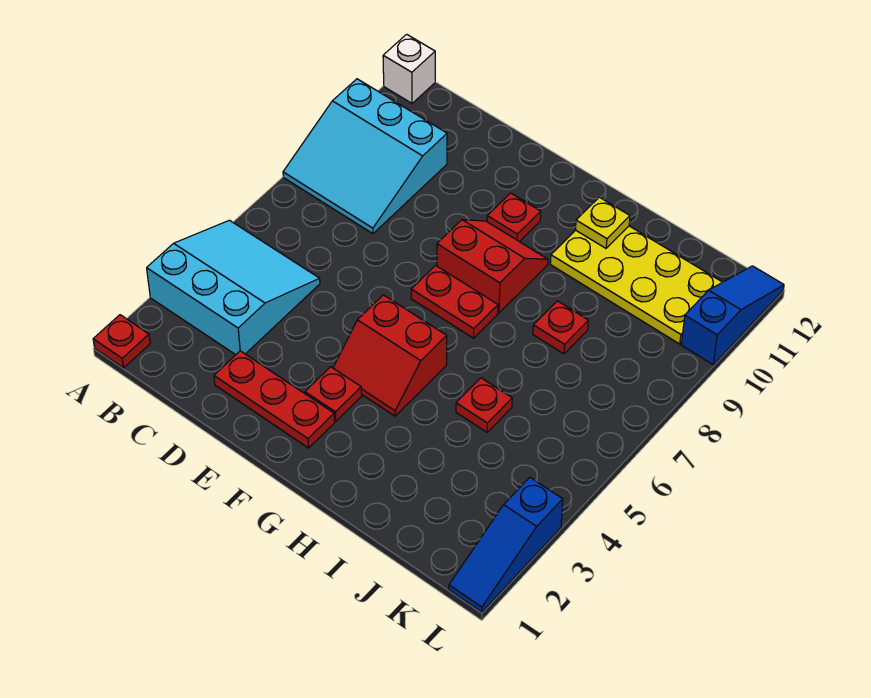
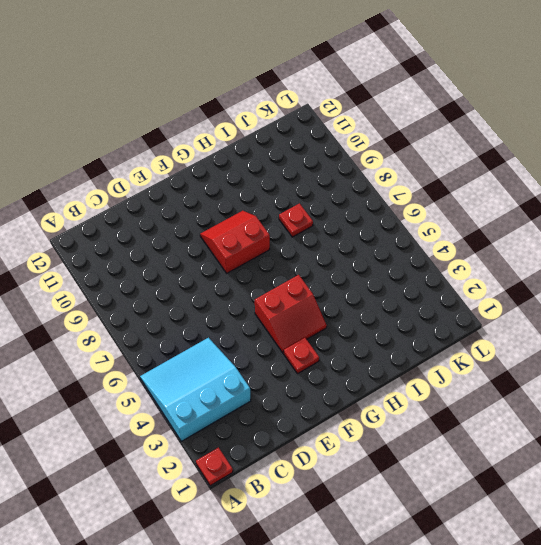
none -> cyan 3x3 slope [283,79,447,234]
none -> white 1x1 brick [383,34,435,103]
none -> red 1x3 plate [214,351,335,448]

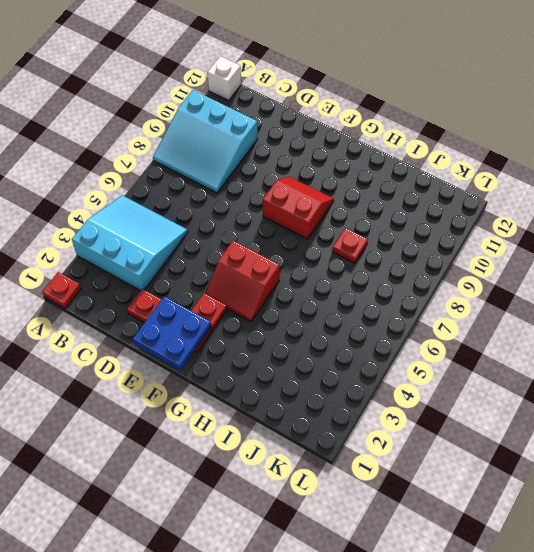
blue 2x2 plate [133,296,211,370] -> none
none -> red 1x2 plate [411,266,498,338]
none -> red 1x1 plate [487,193,541,242]
none -> yellow 2x4 plate [550,226,722,344]

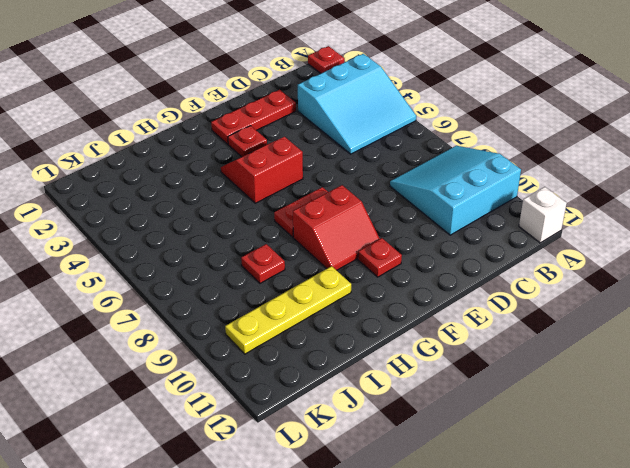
yellow 1x4 plate [225,266,351,354] -> yellow 2x4 plate [550,226,722,344]
none -> red 1x1 plate [456,378,512,432]
none -> blue 1x3 slope [449,478,563,612]
none -> blue 1x3 slope [681,266,784,365]

